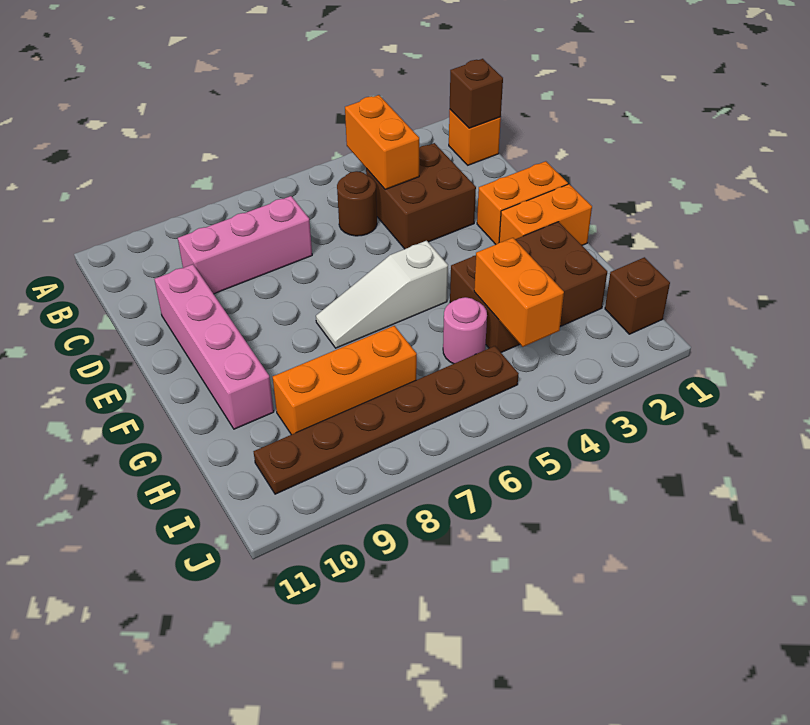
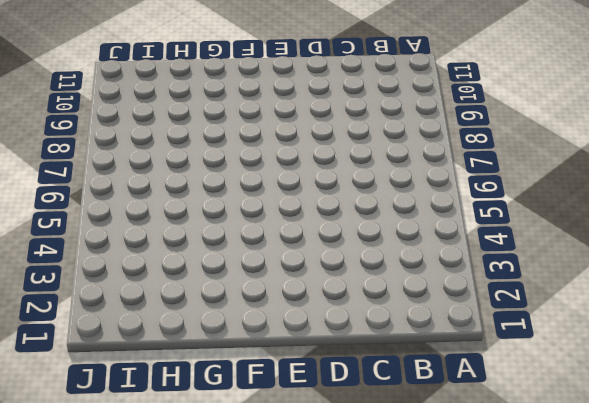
none -> orange 1x1 brick [449,110,501,165]
none -> brown 2x2 brick [366,143,476,249]
none -> brown 1x1 round brick [337,171,377,236]

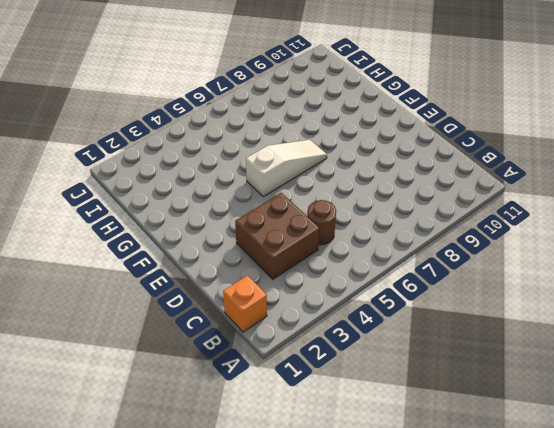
none -> pink 1x3 brick [178,196,312,294]
none -> pink 1x4 brick [155,264,274,429]
none -> orange 1x2 brick [477,161,568,244]

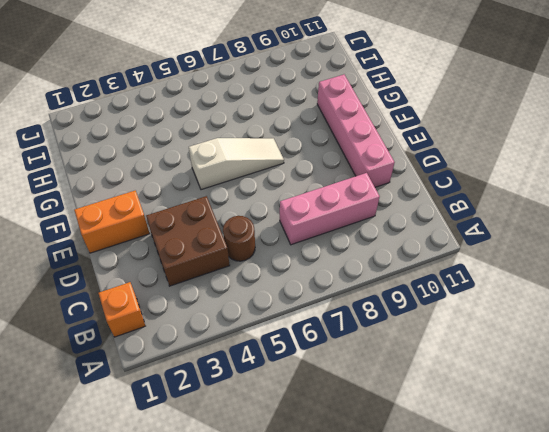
none -> orange 1x2 brick [499,184,592,245]
none -> brown 2x3 brick [450,222,607,353]
none -> pink 1x1 round brick [443,297,487,364]

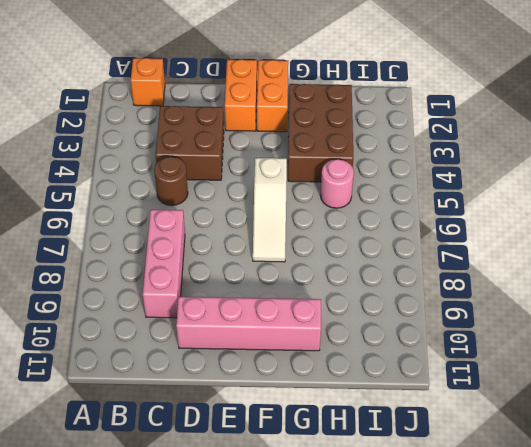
none -> orange 1x3 brick [273,326,417,435]
none -> brown 1x1 brick [605,257,670,334]
none -> brown 1x6 plate [254,346,519,494]

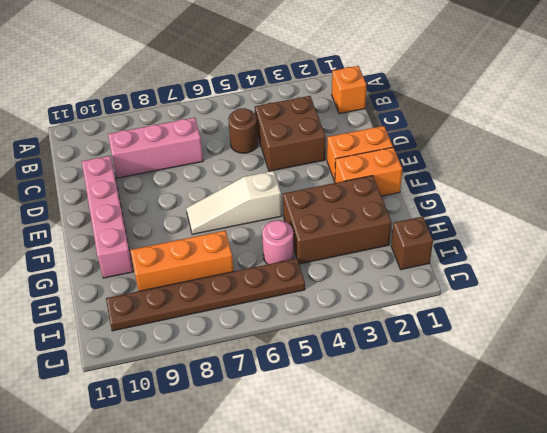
none -> brown 1x1 brick [450,59,503,128]
none -> orange 1x2 brick [345,95,419,190]
none -> orange 1x2 brick [474,238,564,347]

